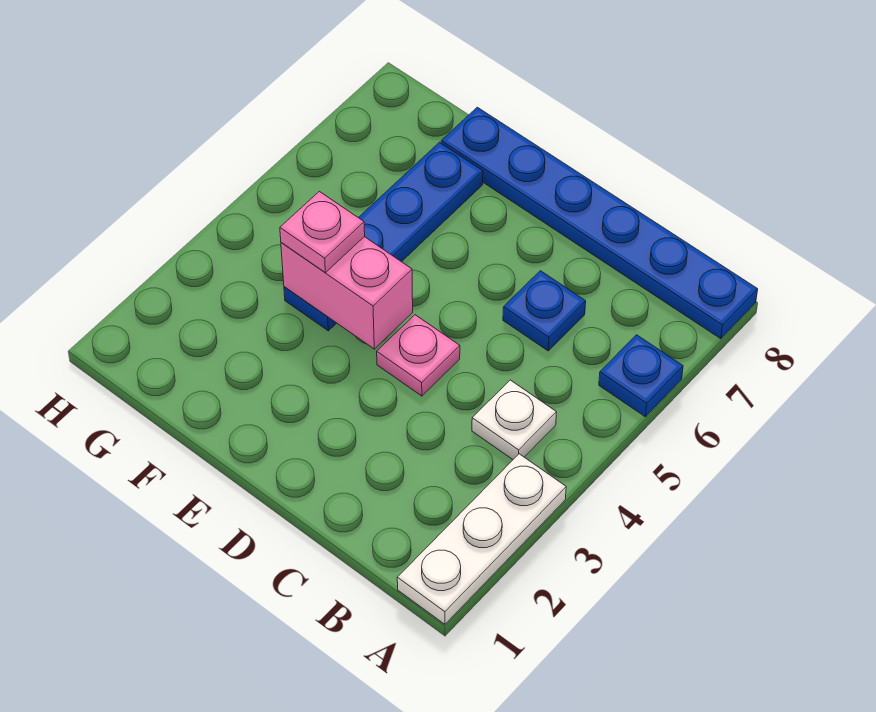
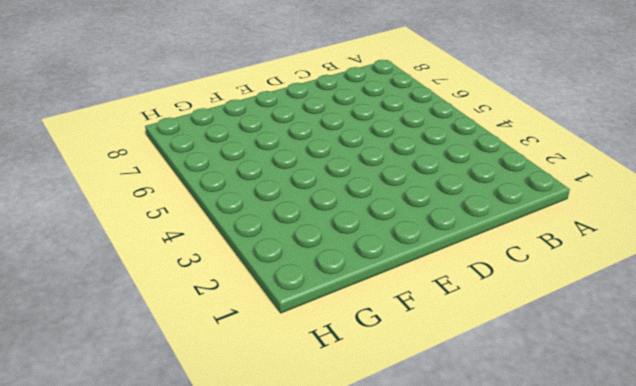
none -> white 1x3 plate [397,454,566,624]
none -> blue 1x1 plate [599,335,683,417]

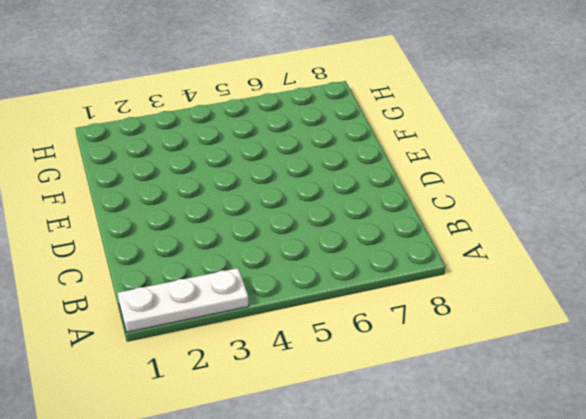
none -> blue 1x1 plate [599,335,683,417]
none -> blue 1x6 plate [441,107,758,339]

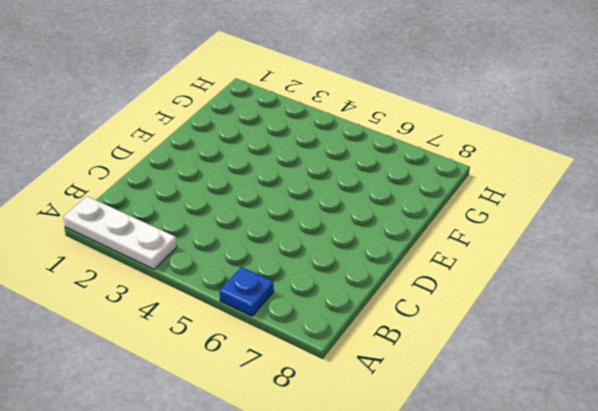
none -> blue 1x6 plate [441,107,758,339]
none -> white 1x1 plate [472,380,557,459]

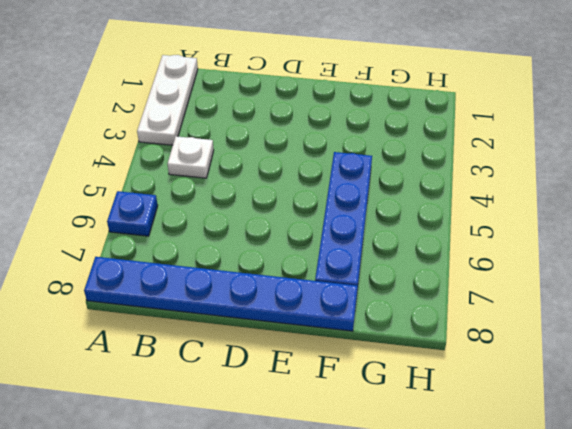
none -> blue 1x1 plate [503,271,586,351]
none -> pink 1x1 plate [377,315,460,396]

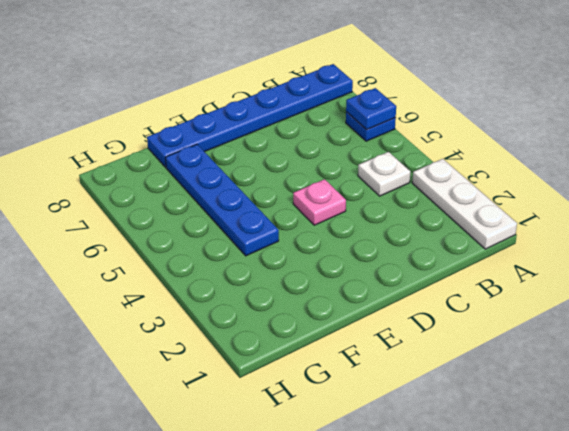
blue 1x1 plate [346,88,396,130] -> blue 1x1 plate moved to [503,271,586,351]
none -> pink 1x2 brick [281,237,413,349]
none -> pink 1x1 plate [280,191,365,273]

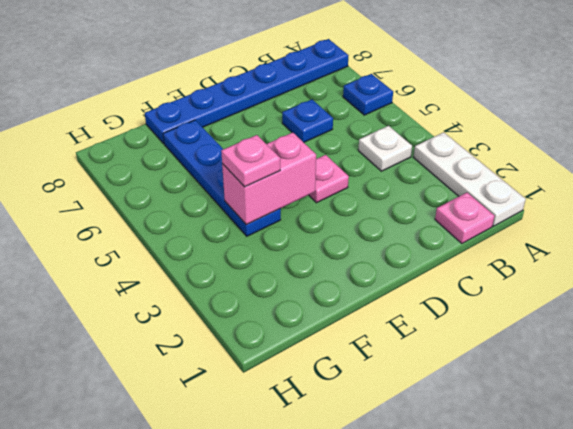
pink 1x1 plate [435,193,495,244] -> none

